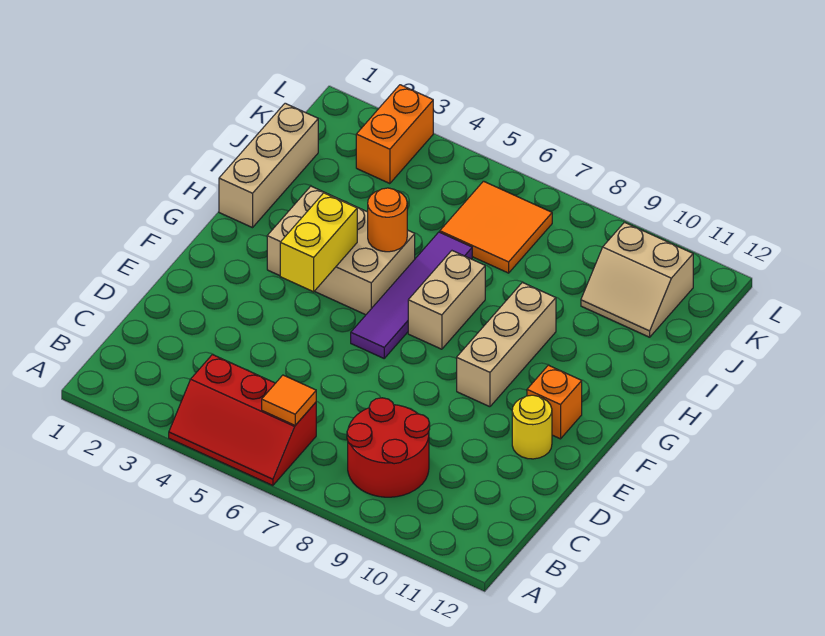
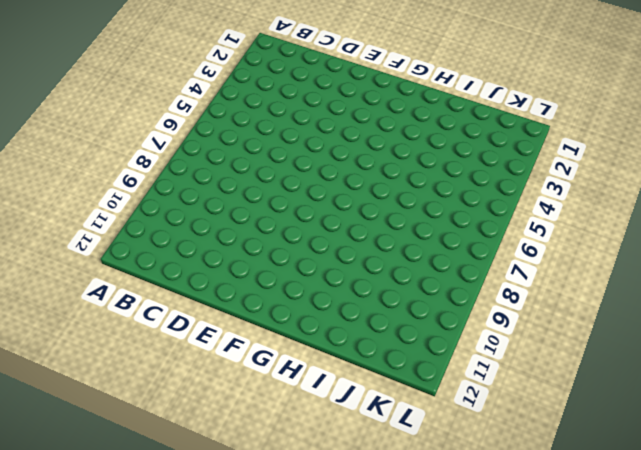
none -> red 2x3 slope [169,355,316,486]
none -> red 2x2 round brick [347,398,430,497]
none -> yellow 1x1 round brick [512,395,552,459]

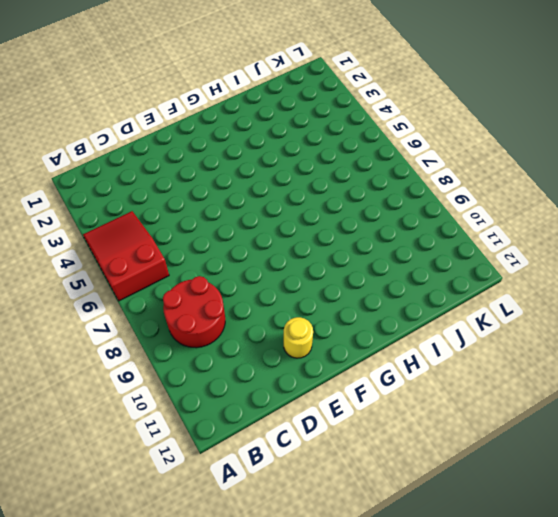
red 2x3 slope [83,211,169,301] -> red 2x3 slope turned to [169,355,316,486]
none -> purple 1x4 tile [351,232,472,358]
none -> tan 1x3 brick [457,282,556,407]
none -> orange 1x1 brick [527,365,582,439]

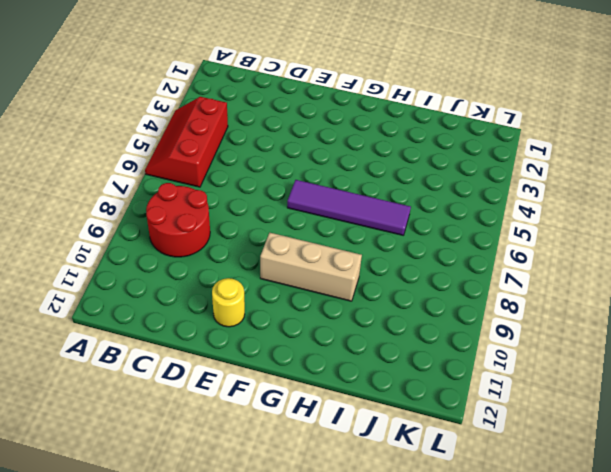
none -> orange 1x1 brick [527,365,582,439]
none -> tan 2x3 brick [267,186,415,315]
none -> tan 1x2 brick [408,251,485,349]

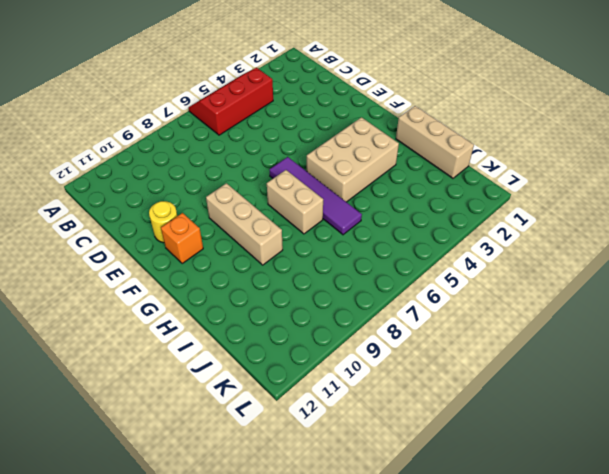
none -> red 2x2 round brick [347,398,430,497]
none -> orange 2x2 tile [440,181,552,273]
none -> tan 2x2 slope [581,222,693,337]

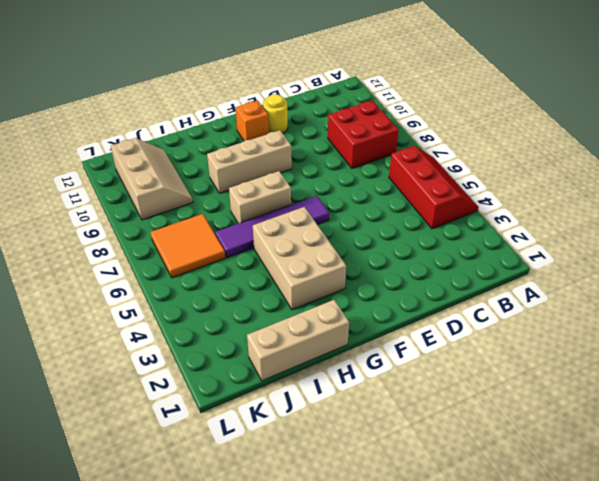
red 2x2 brick [328,100,399,168] -> red 2x2 round brick [347,398,430,497]
tan 2x3 slope [111,138,193,220] -> tan 2x2 slope [581,222,693,337]
none -> orange 1x2 brick [356,85,433,184]
none -> orange 1x1 tile [262,375,316,425]
none -> yellow 1x2 brick [280,193,357,292]

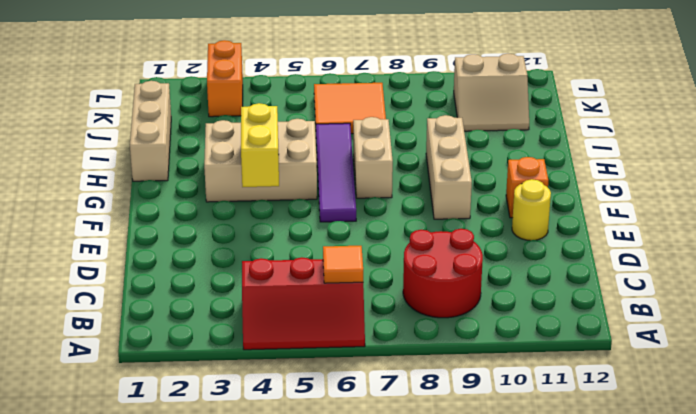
none -> orange 1x1 round brick [368,188,407,252]

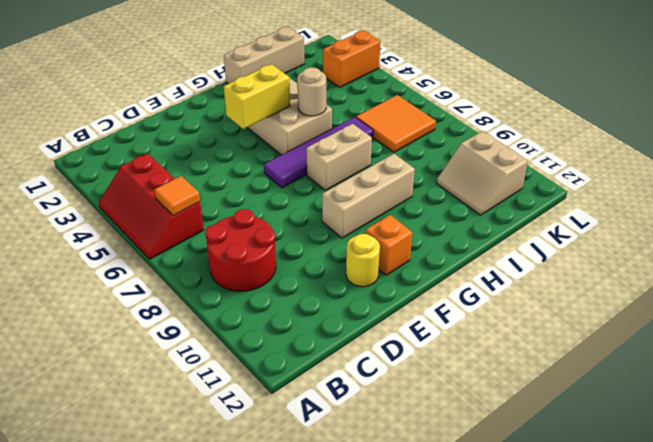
tan 1x1 round brick [297,67,326,116] -> orange 1x1 round brick [368,188,407,252]

